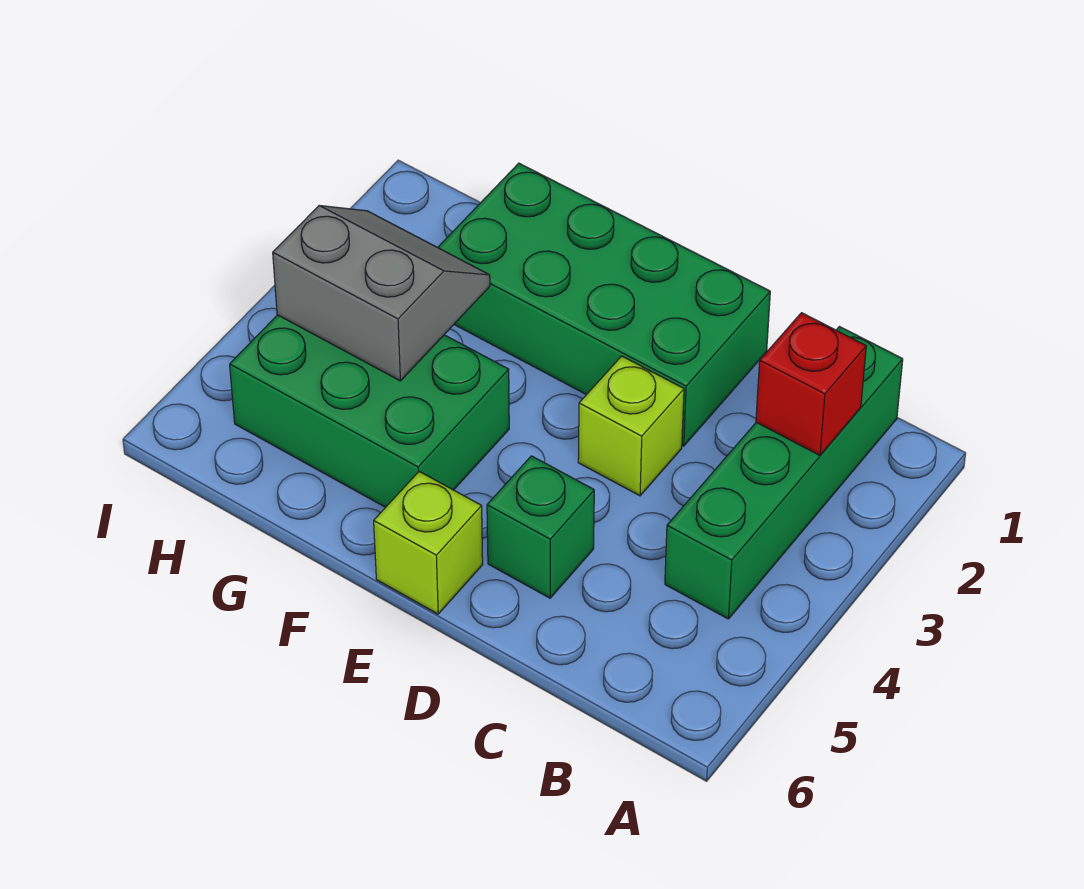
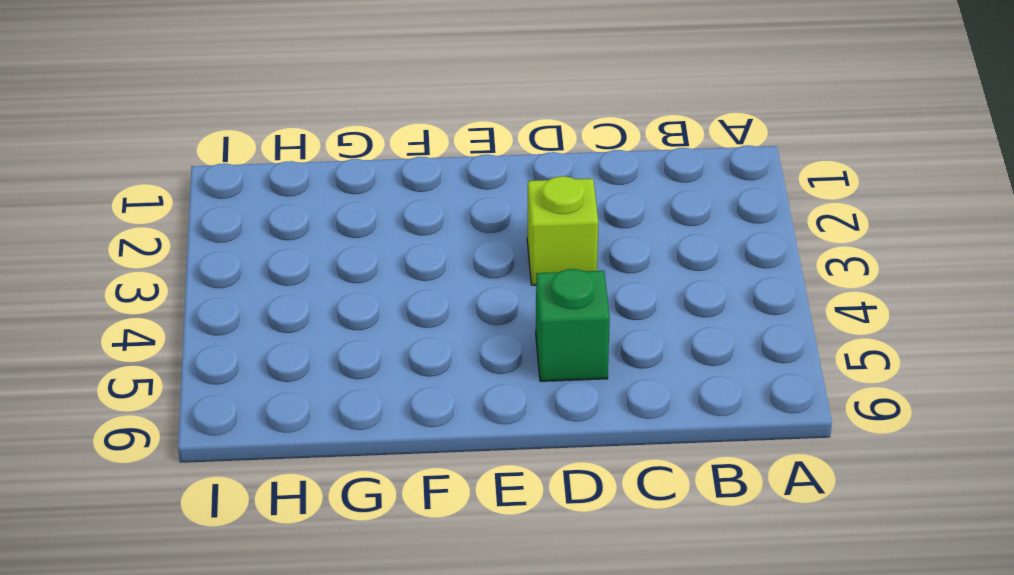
none -> green 1x4 brick [665,327,903,619]
none -> green 2x4 brick [438,163,770,446]

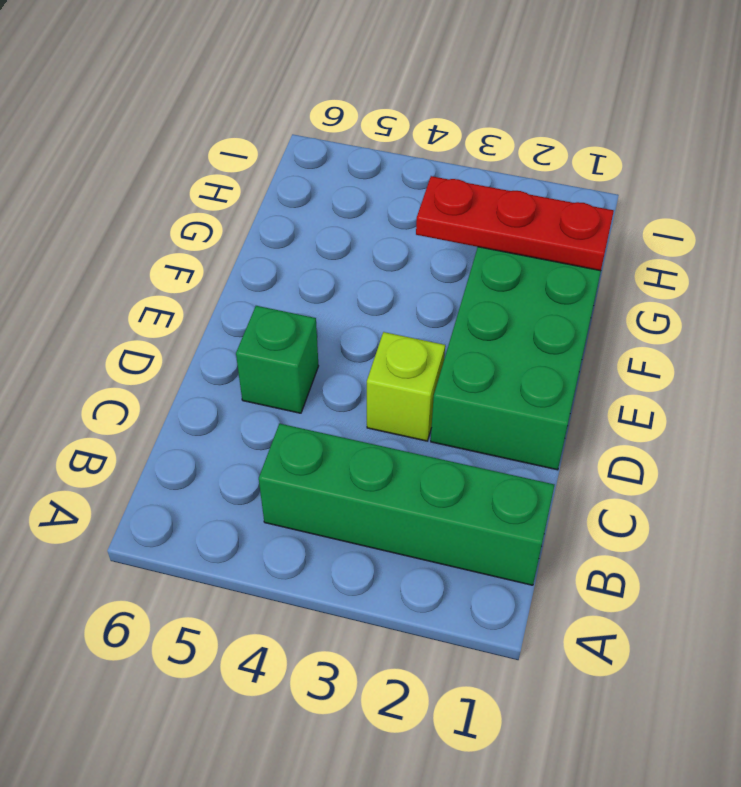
red 1x3 plate [416,176,614,271] -> grey 2x2 slope [273,206,490,381]
none -> lime 1x1 brick [374,471,483,614]
none -> green 2x3 brick [230,315,509,507]

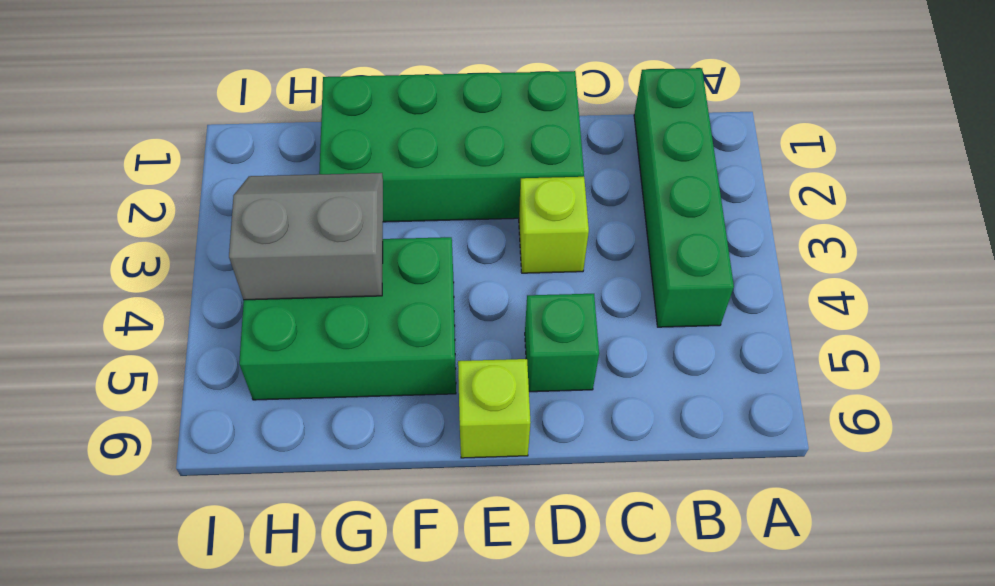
none -> red 1x1 brick [756,313,866,455]

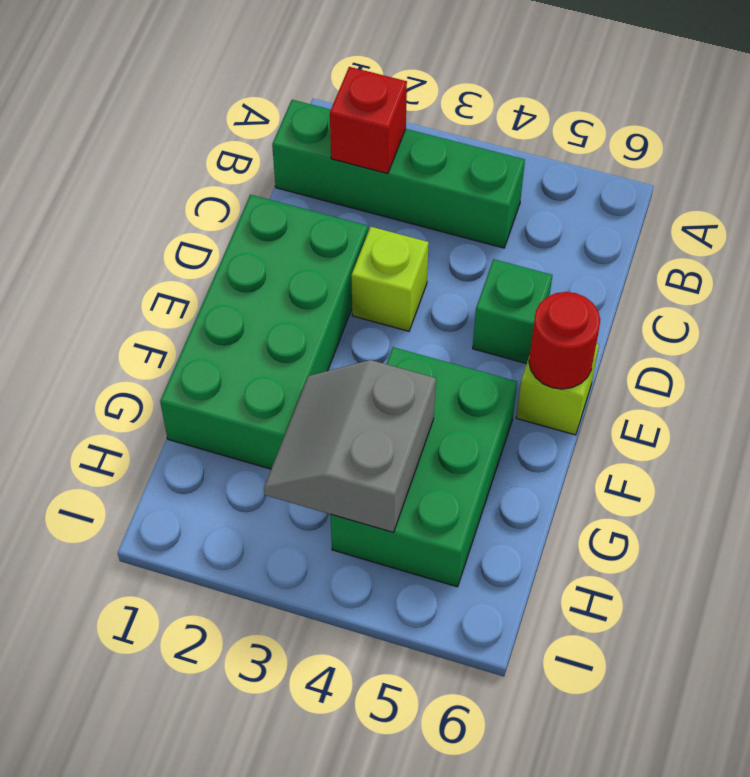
red 1x1 round brick [529,292,600,389] -> none

